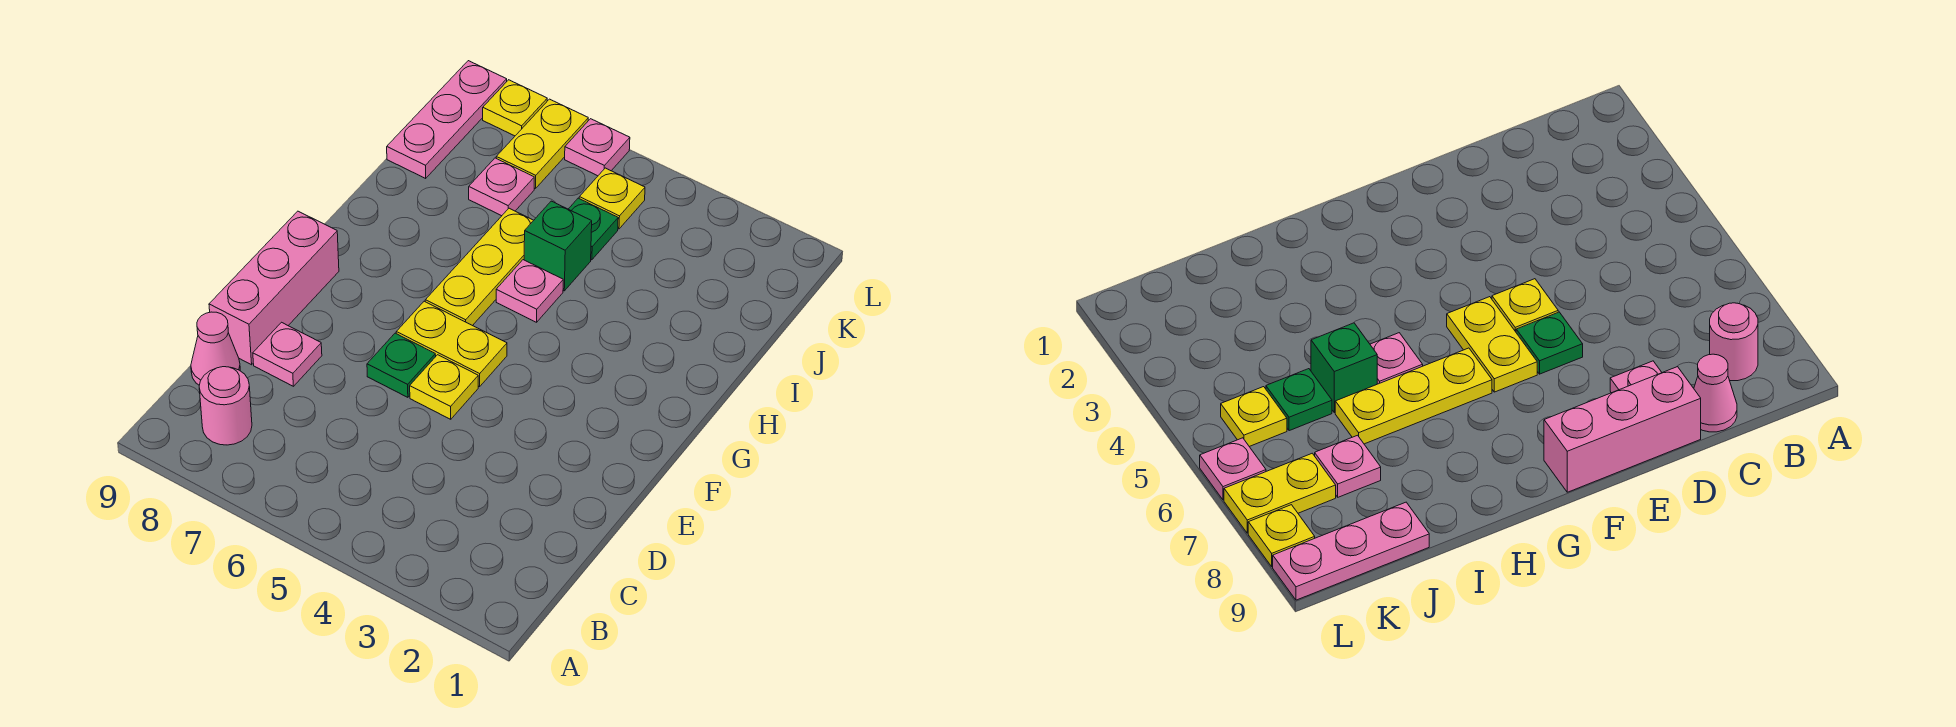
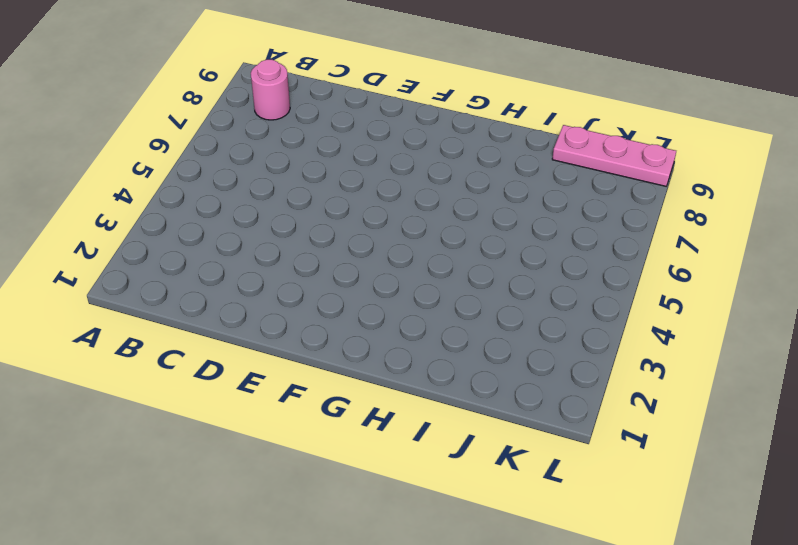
none -> pink 1x1 cone [191,312,240,385]
none -> pink 1x1 plate [253,322,322,386]
none -> pink 1x3 brick [209,211,339,365]

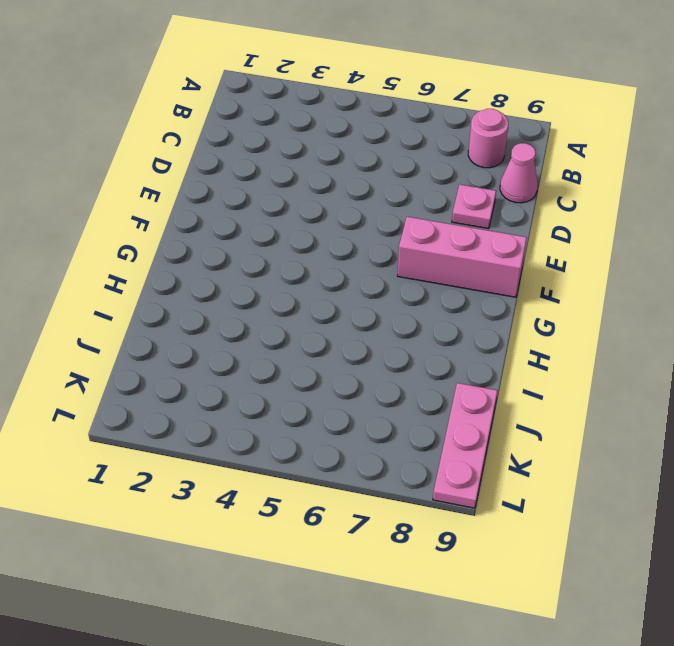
pink 1x3 brick [398,217,527,297] -> pink 1x3 brick turned to [209,211,339,365]
none -> yellow 1x1 plate [410,355,478,419]
none -> green 1x1 plate [367,333,436,397]
none -> yellow 1x2 plate [396,301,507,387]

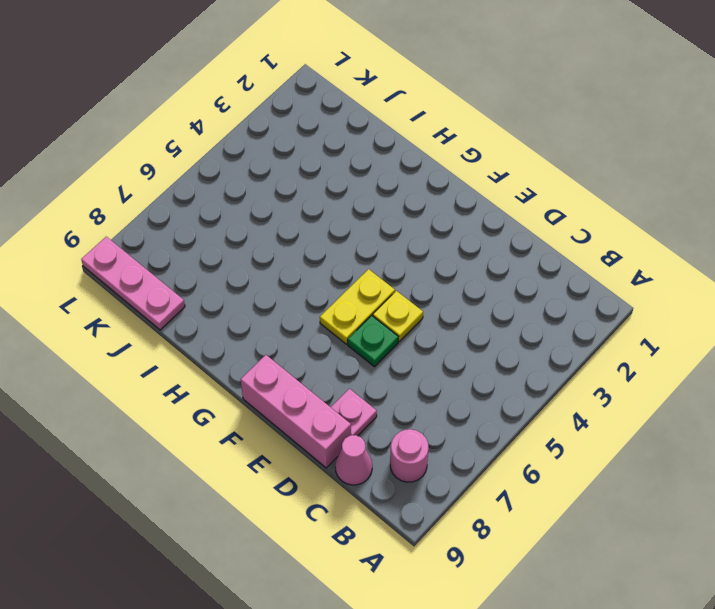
none -> yellow 1x3 plate [425,208,534,326]
none -> pink 1x1 plate [496,260,563,322]
none -> green 1x1 brick [524,201,592,291]

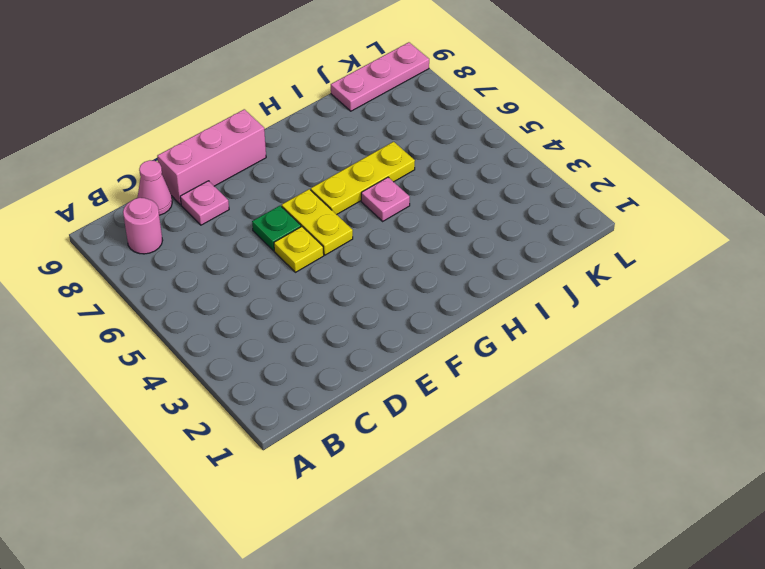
none -> green 1x1 brick [524,201,592,291]
none -> green 1x1 plate [569,198,618,260]
none -> pink 1x1 plate [469,158,534,216]

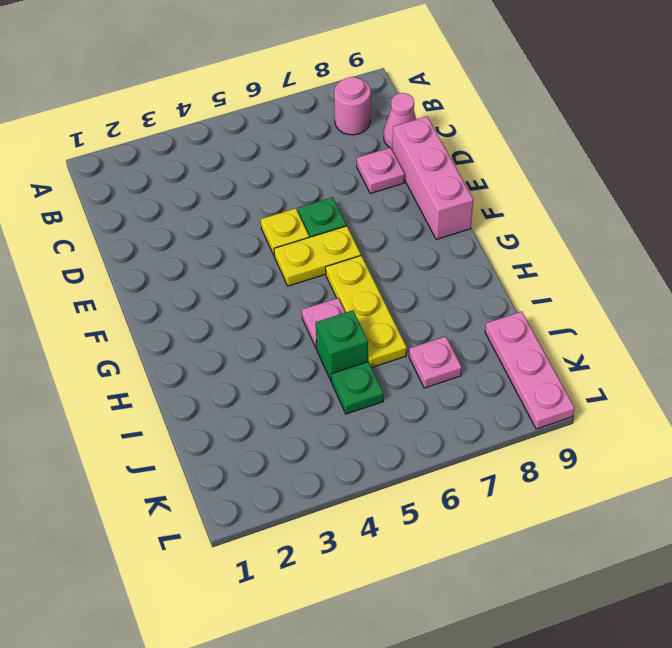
none -> yellow 1x1 plate [579,168,645,229]
none -> yellow 1x2 plate [496,99,588,189]
none -> pink 1x1 plate [565,119,630,176]

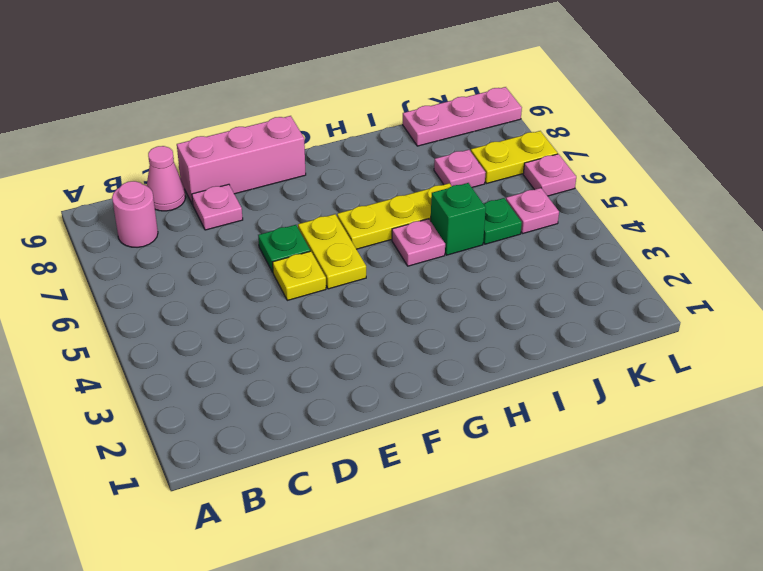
pink 1x1 plate [506,188,559,233] -> yellow 1x1 plate [579,168,645,229]
none -> yellow 1x1 plate [483,80,547,136]

